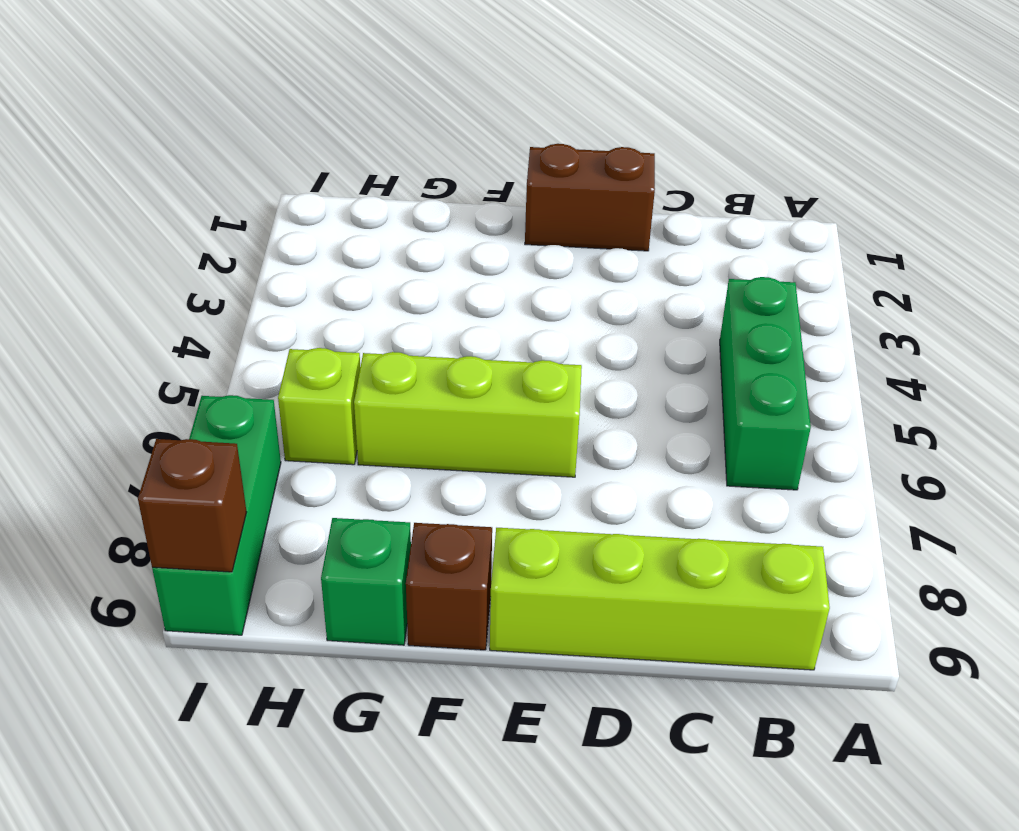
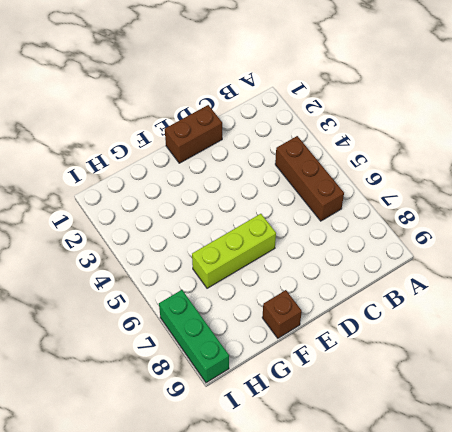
brown 1x3 brick [275,136,344,221] -> green 1x3 brick [720,277,811,490]
none -> lime 1x4 brick [490,528,830,670]
none -> green 1x1 brick [321,518,411,645]

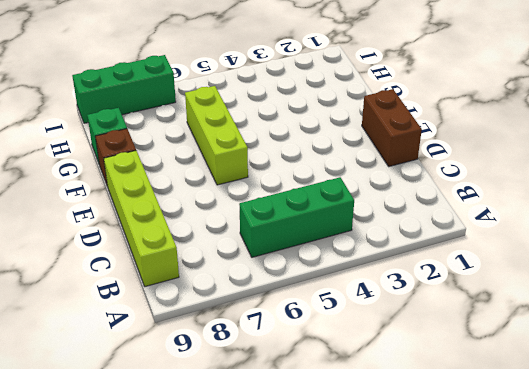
none -> lime 1x1 brick [278,348,360,465]
none -> brown 1x1 brick [138,439,247,572]

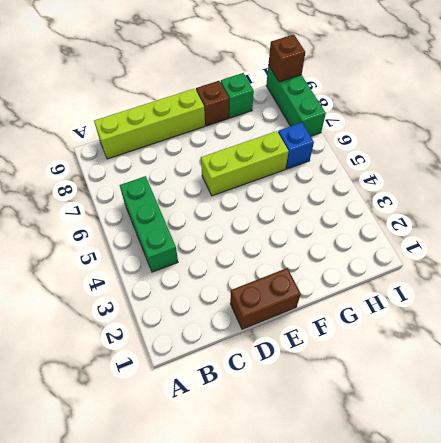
blue 1x1 brick [278,123,314,169] -> lime 1x1 brick [278,348,360,465]

